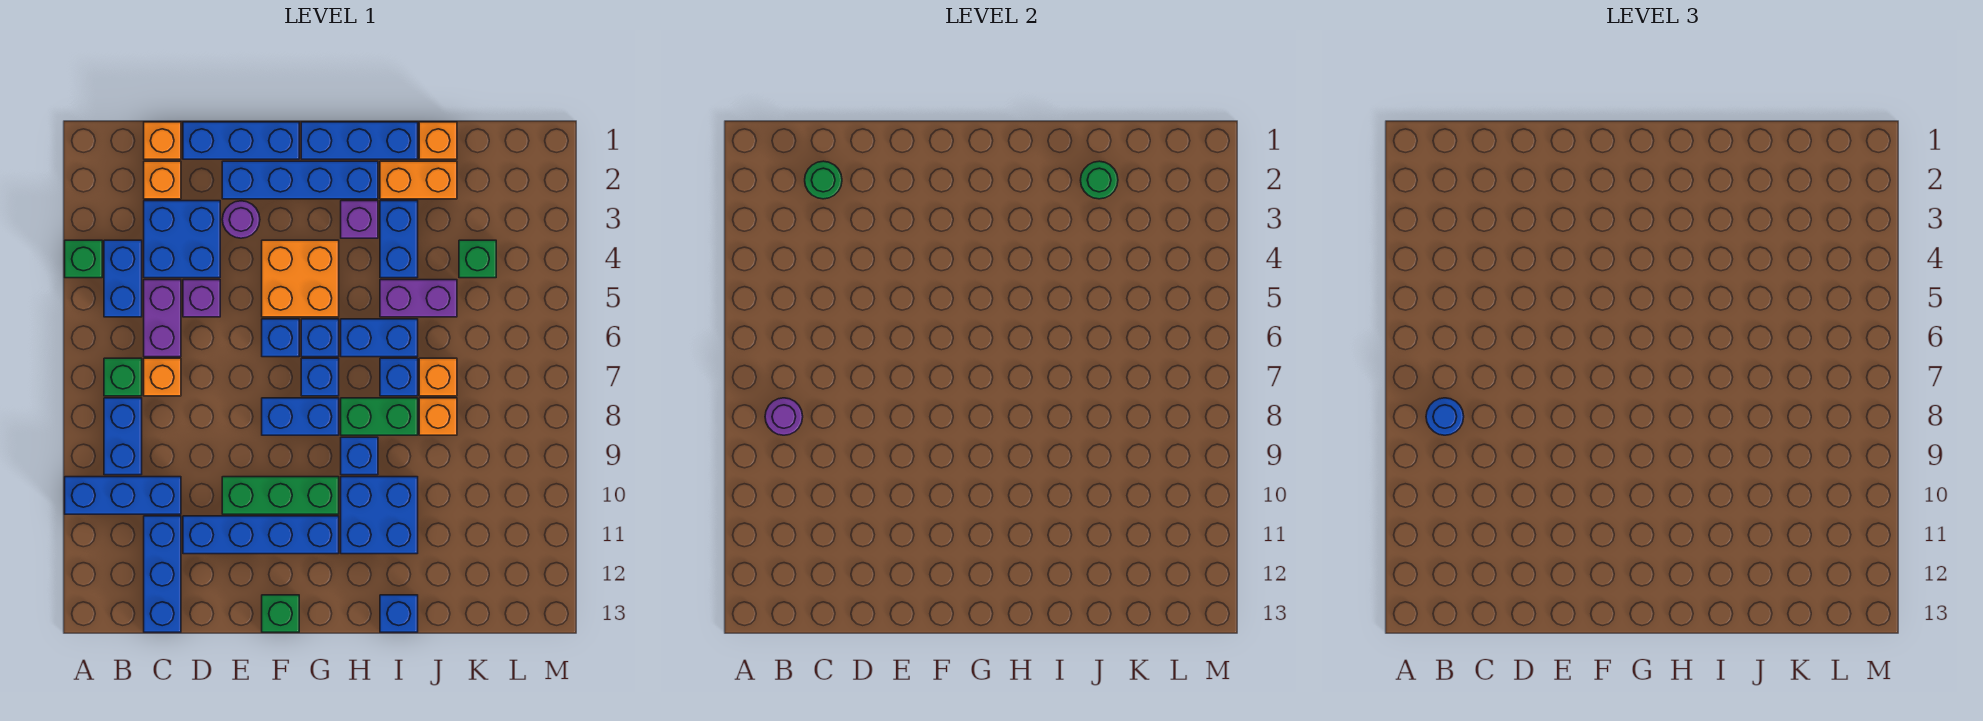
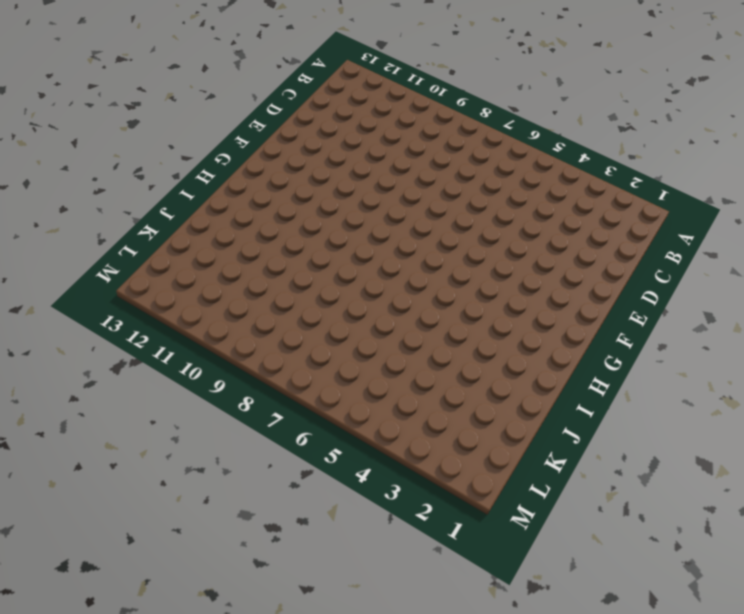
none -> green 1x1 brick [65,240,102,278]
none -> blue 1x3 brick [65,477,181,514]
none -> blue 1x2 brick [104,240,142,317]
none -> green 1x1 brick [104,358,142,396]

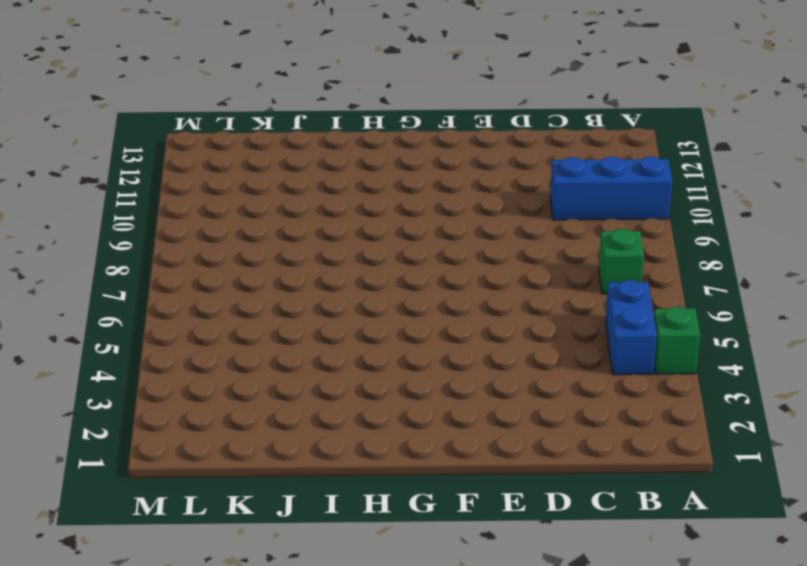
none -> blue 1x2 brick [104,398,142,475]
none -> orange 1x1 brick [144,122,181,159]
none -> orange 1x1 brick [144,161,181,199]
none -> blue 2x2 brick [144,201,220,278]

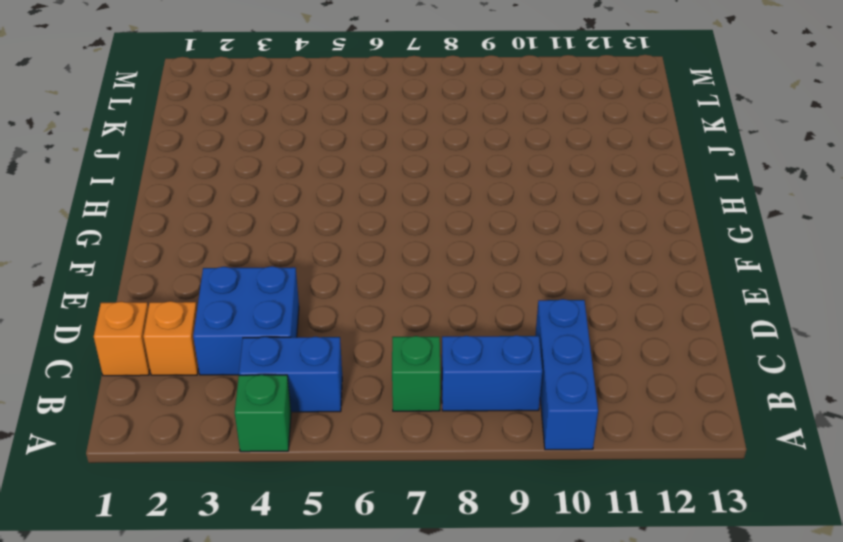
none -> purple 1x2 brick [144,280,181,357]
none -> orange 1x1 brick [144,358,181,396]
none -> blue 1x3 brick [144,516,181,632]
none -> blue 1x3 brick [183,122,299,159]

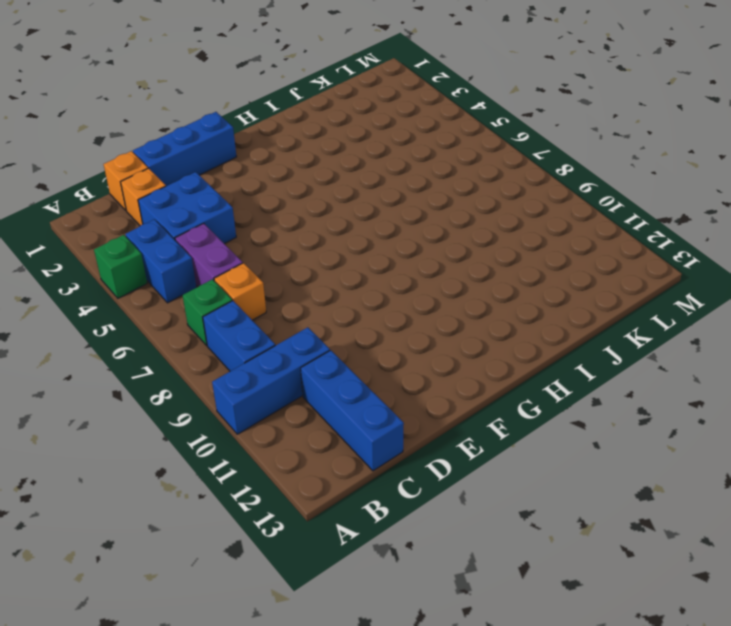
none -> purple 1x1 brick [183,280,220,317]
none -> blue 1x4 brick [183,516,339,554]
none -> blue 1x4 brick [222,161,378,199]
none -> purple 1x1 round brick [222,201,260,238]

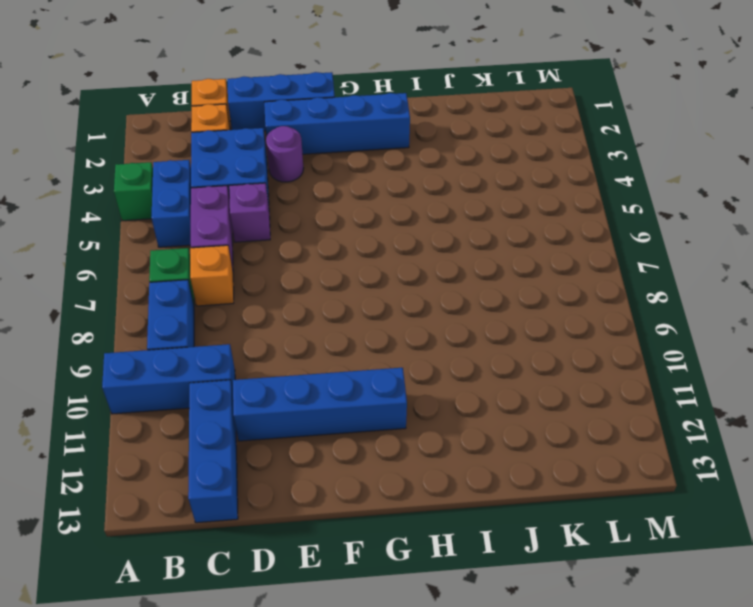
none -> green 1x3 brick [222,477,339,514]
none -> orange 2x2 brick [262,240,339,317]
none -> blue 1x1 brick [262,319,299,357]
none -> blue 1x2 brick [262,398,339,435]

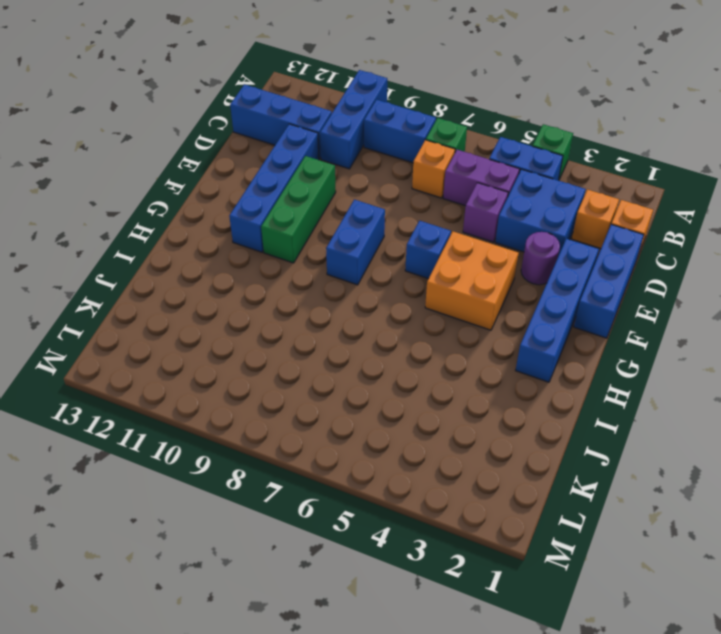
none -> green 1x1 brick [262,595,299,632]
none -> blue 1x3 brick [301,122,418,159]
none -> blue 1x1 brick [301,319,339,357]
none -> blue 1x1 brick [301,358,339,396]

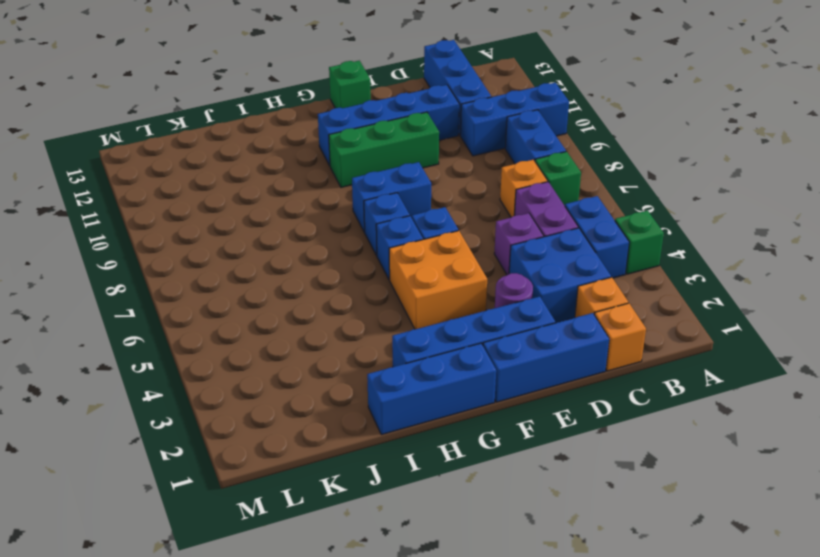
none -> purple 1x1 brick [341,201,378,238]
none -> blue 1x2 brick [341,319,418,357]
none -> green 1x2 brick [341,398,418,435]
none -> blue 1x1 brick [341,437,378,475]

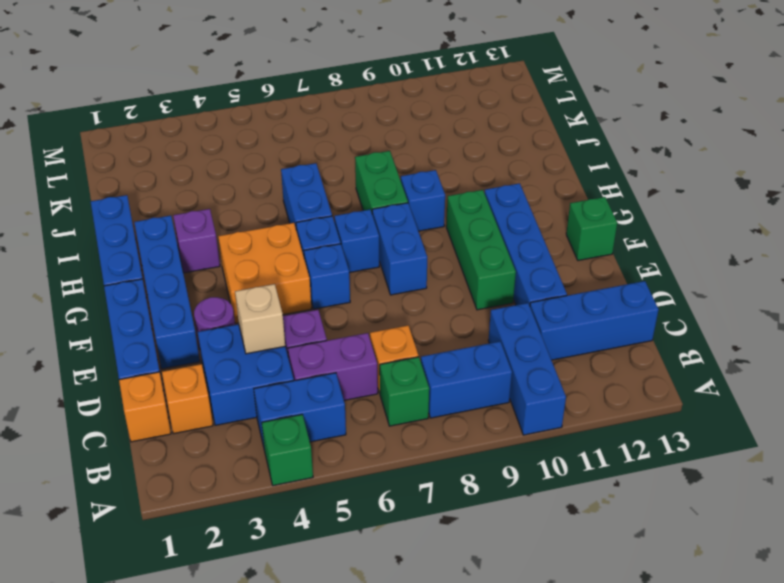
tan 1x1 brick [235,284,285,354] -> none
none -> blue 2x2 brick [341,477,418,554]
none -> orange 1x2 brick [380,161,457,199]
none -> blue 1x2 brick [380,201,418,278]
none -> purple 1x2 brick [380,280,457,317]

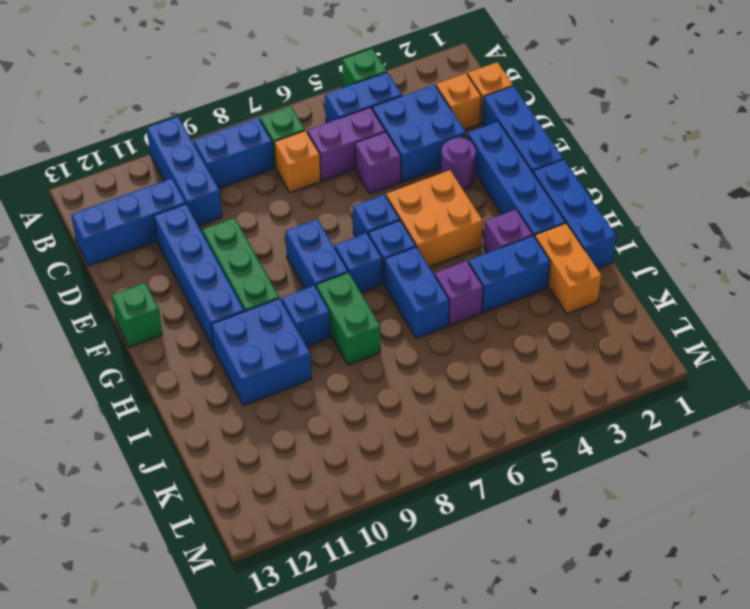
purple 1x1 brick [435,261,483,325] -> purple 1x2 brick [380,280,457,317]
none -> blue 1x1 brick [380,358,418,396]
none -> blue 1x1 brick [380,595,418,632]
none -> orange 1x1 brick [419,122,457,159]
none -> orange 1x1 brick [419,358,457,396]

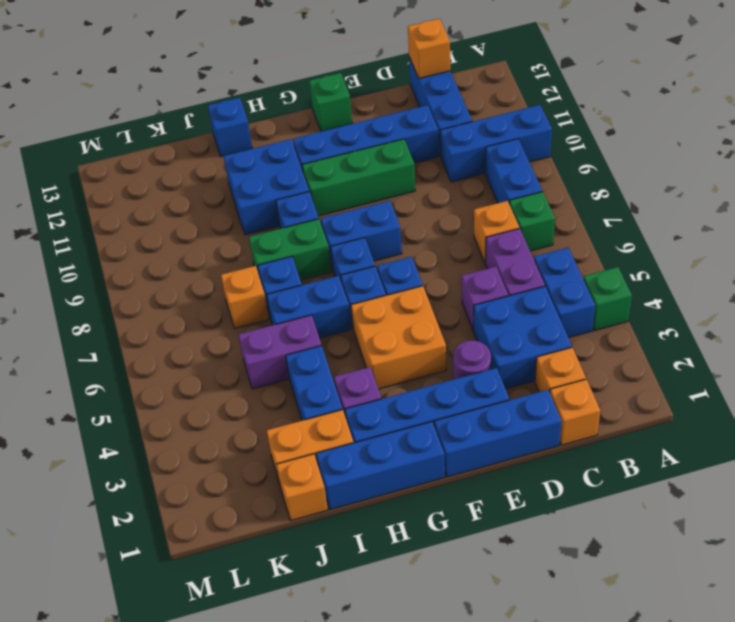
orange 1x1 brick [408,19,450,78] -> orange 1x1 brick moved to [419,398,457,435]
none -> green 1x1 brick [459,240,496,278]
none -> purple 1x1 round brick [765,398,803,435]
none -> green 1x1 round brick [805,161,842,199]
none -> green 1x1 round brick [1081,161,1118,199]

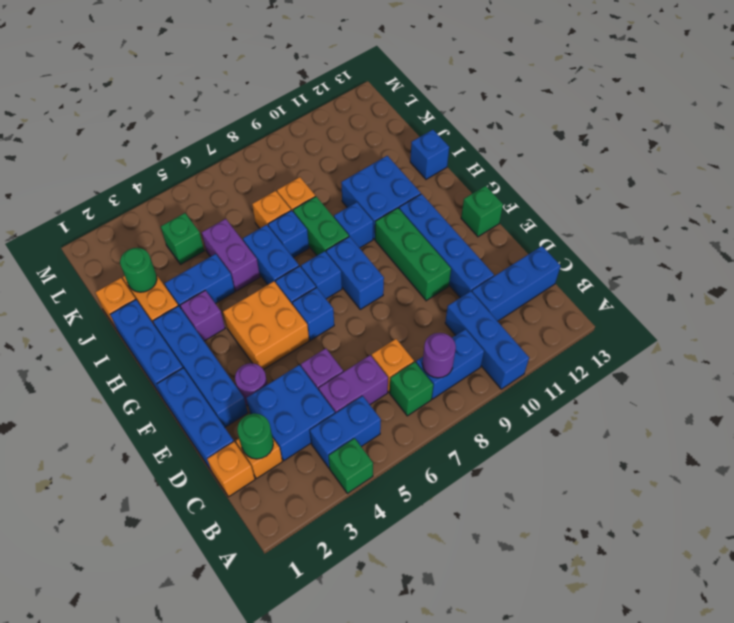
none -> blue 1x1 round brick [1426,398,1464,435]

